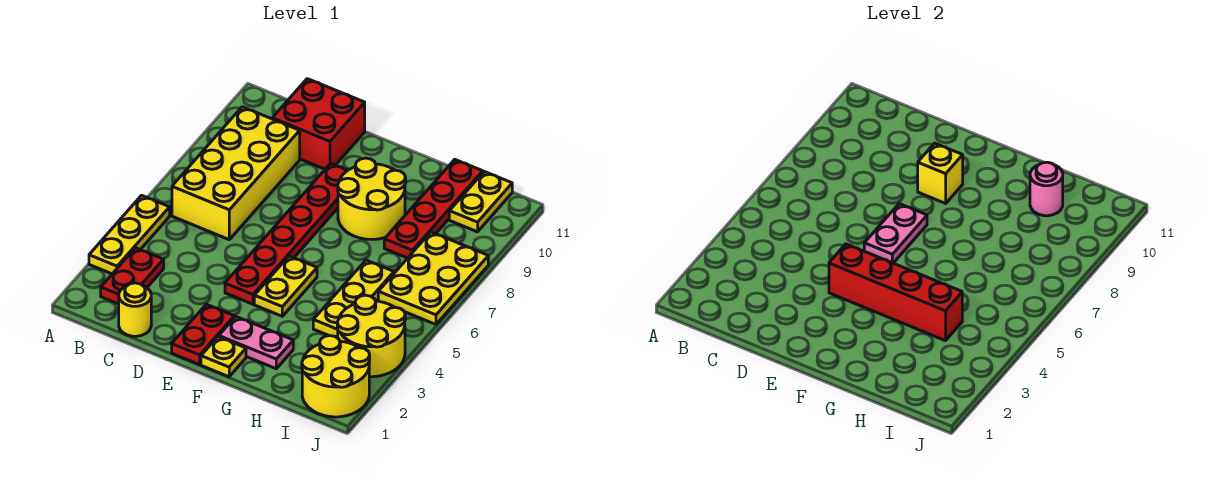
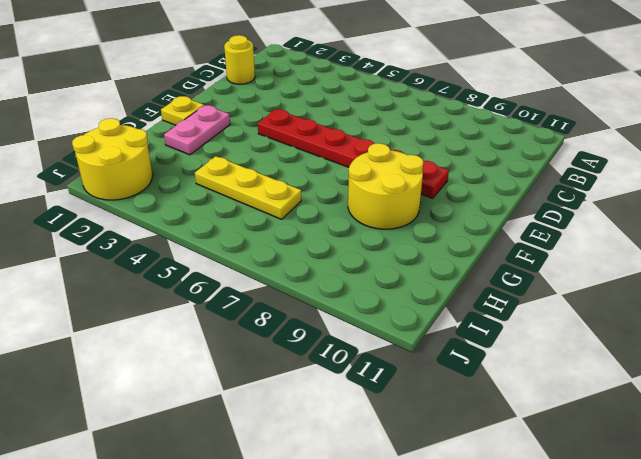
none -> yellow 1x3 plate [89,195,170,274]
none -> red 1x2 plate [101,248,164,304]
none -> yellow 2x4 brick [172,107,300,239]

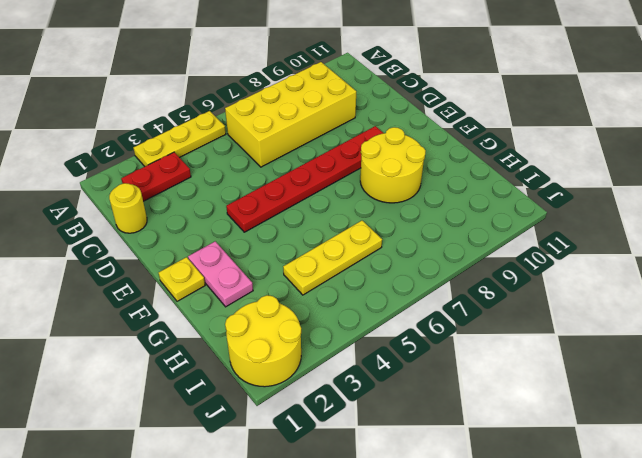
none -> red 2x2 brick [272,79,365,169]
none -> red 1x2 plate [172,304,234,365]
none -> yellow 1x2 plate [254,256,317,316]

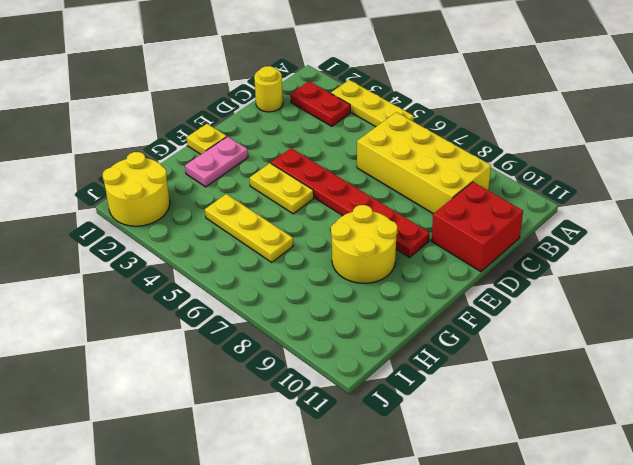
none -> red 1x2 plate [172,304,234,365]
none -> red 1x4 plate [384,159,483,258]
none -> yellow 2x2 round brick [337,295,405,377]

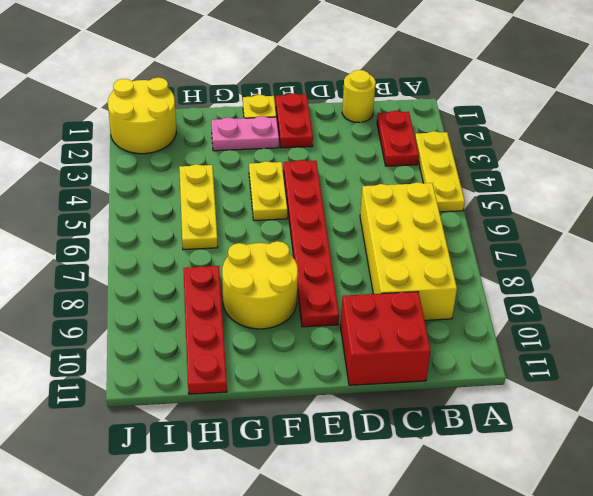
none -> yellow 2x2 round brick [337,295,405,377]
none -> yellow 2x3 plate [378,232,488,325]
none -> yellow 1x2 plate [449,172,512,232]

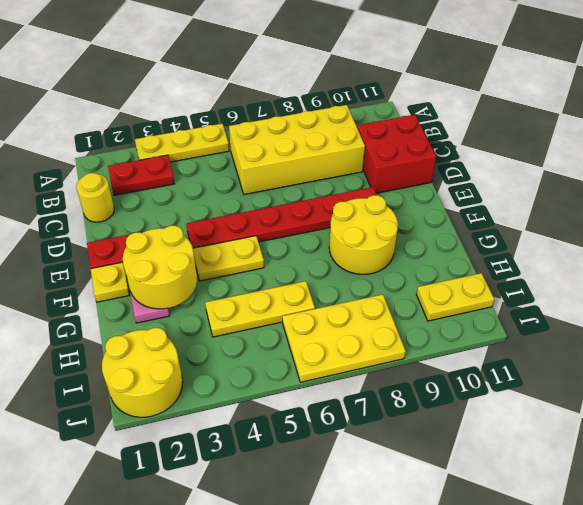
yellow 2x2 round brick [123,226,197,309] -> yellow 2x2 round brick moved to [337,295,405,377]
none -> red 1x4 plate [384,159,483,258]
none -> red 1x4 brick [829,244,962,341]
none -> pink 1x2 plate [864,204,927,263]

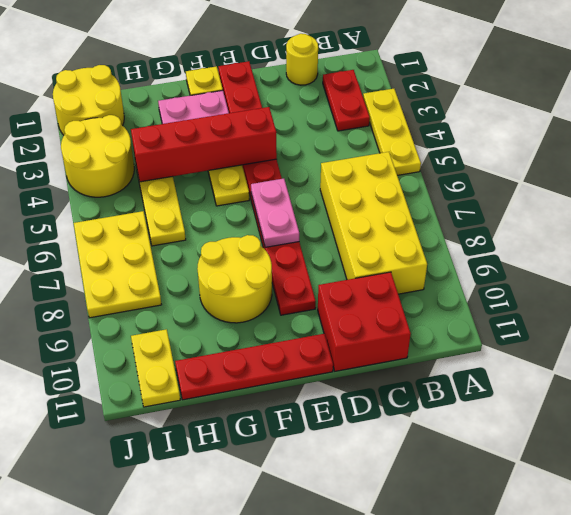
red 1x4 plate [175,334,333,400] -> red 1x4 plate turned to [384,159,483,258]
none -> yellow 1x1 brick [918,143,963,203]
none -> pink 1x1 round brick [1030,162,1063,216]

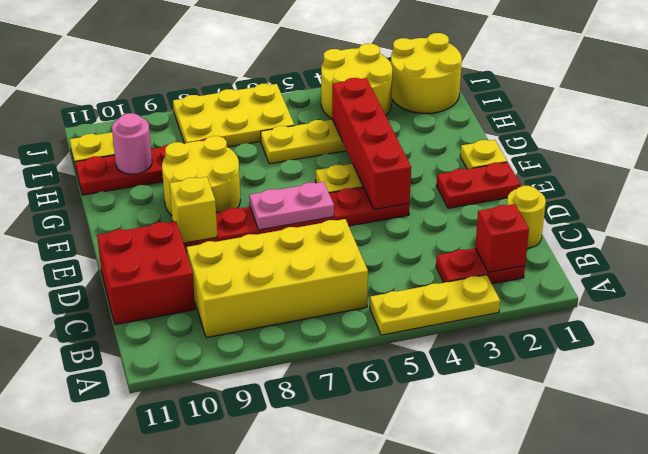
red 1x1 brick [475,204,529,273] -> none
none -> pink 1x2 plate [219,317,293,369]

